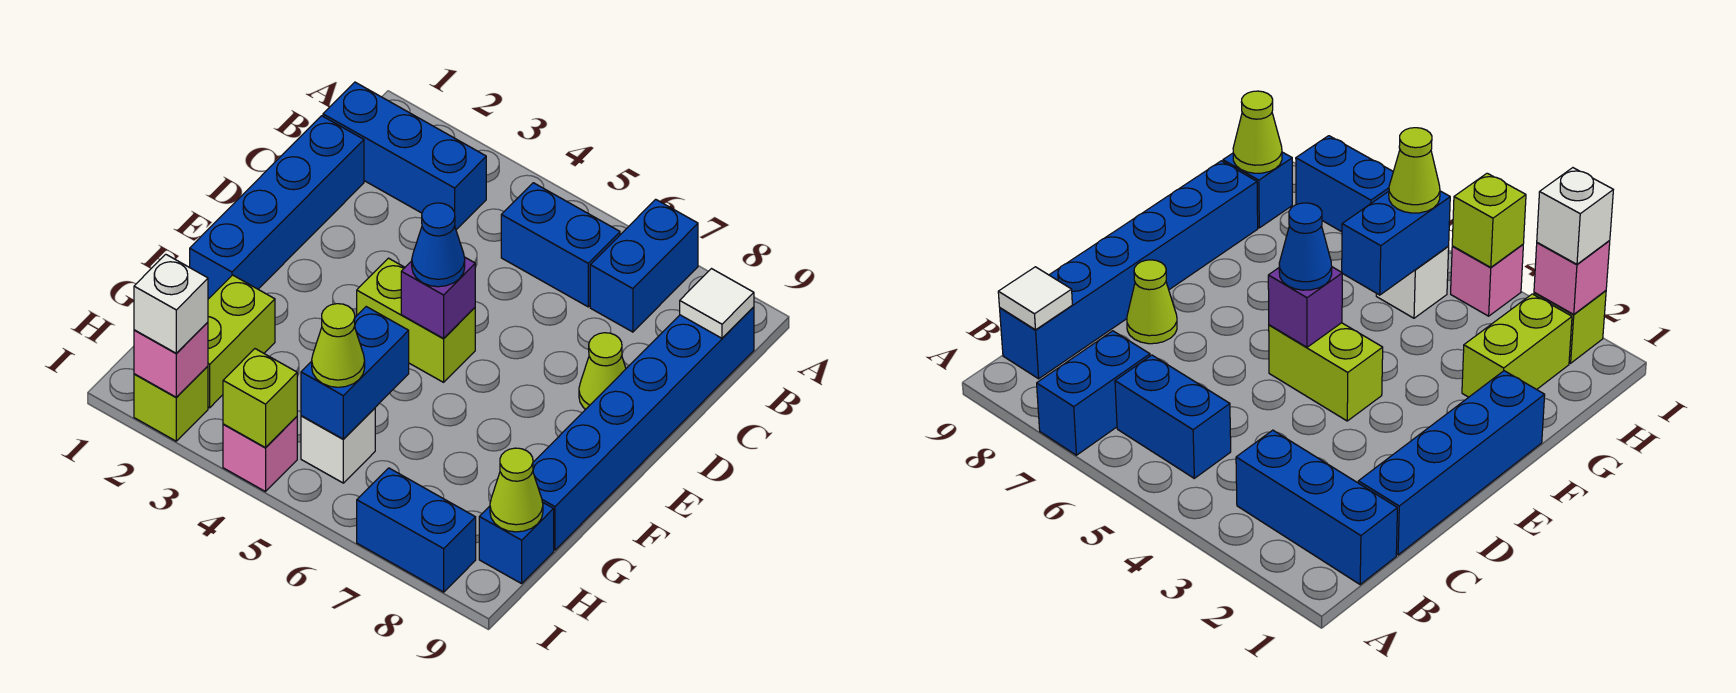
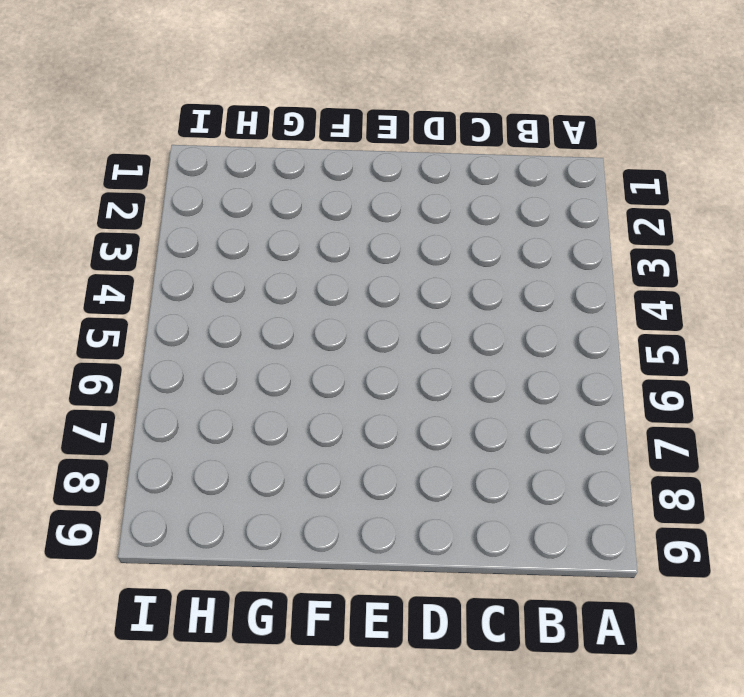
none -> blue 1x2 brick [590,199,698,332]
none -> blue 1x3 brick [323,82,486,230]
none -> blue 1x2 brick [501,183,620,307]

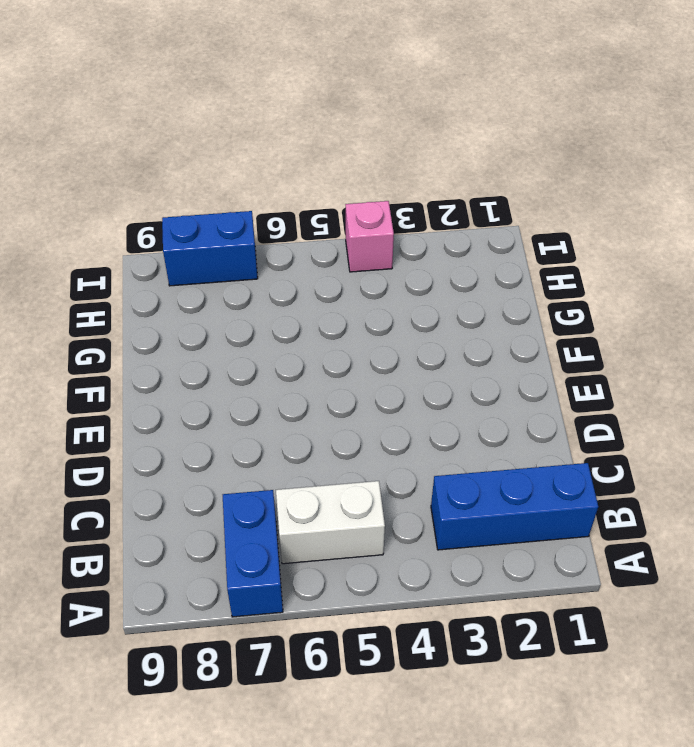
white 1x2 brick [276,481,385,564] -> blue 1x2 brick [501,183,620,307]
none -> blue 1x6 brick [533,307,754,550]
none -> blue 1x4 brick [190,116,364,299]
none -> lime 1x1 cone [579,333,626,409]

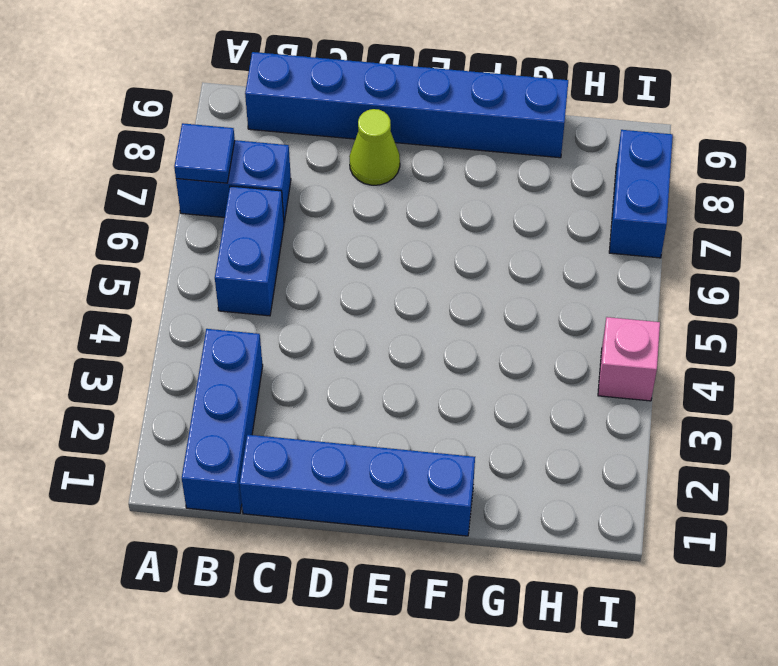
blue 1x1 tile [174,123,235,183] -> none
none -> lime 1x2 brick [357,258,475,382]
none -> lime 1x2 brick [208,275,275,408]
none -> white 1x1 brick [301,408,375,483]

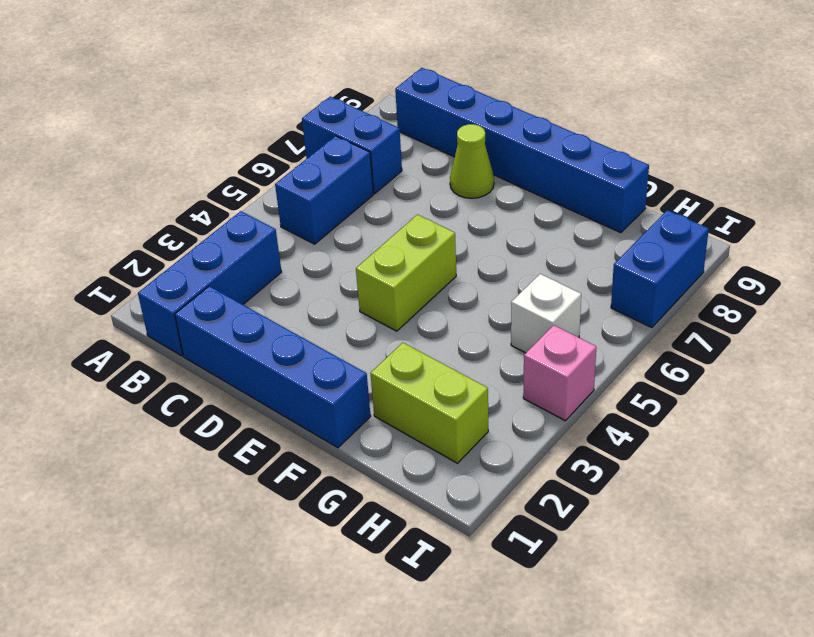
none -> blue 1x1 brick [479,503,554,584]
none -> lime 1x1 brick [134,366,208,441]
none -> white 1x1 tile [680,269,754,338]

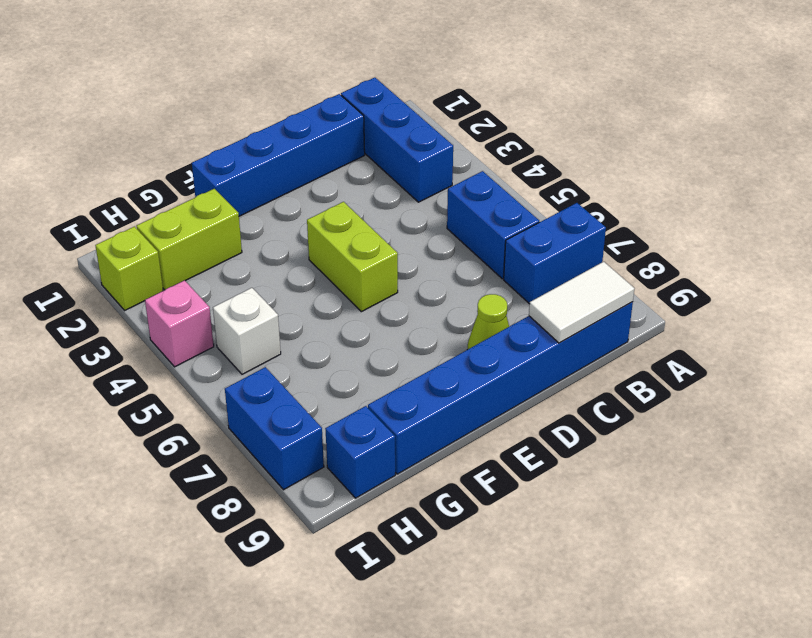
white 1x2 tile [529,262,634,343] -> white 1x1 tile [680,269,754,338]
none -> purple 1x1 brick [401,257,475,338]
none -> blue 1x2 brick [301,307,409,439]
none -> lime 1x1 cone [490,448,543,532]

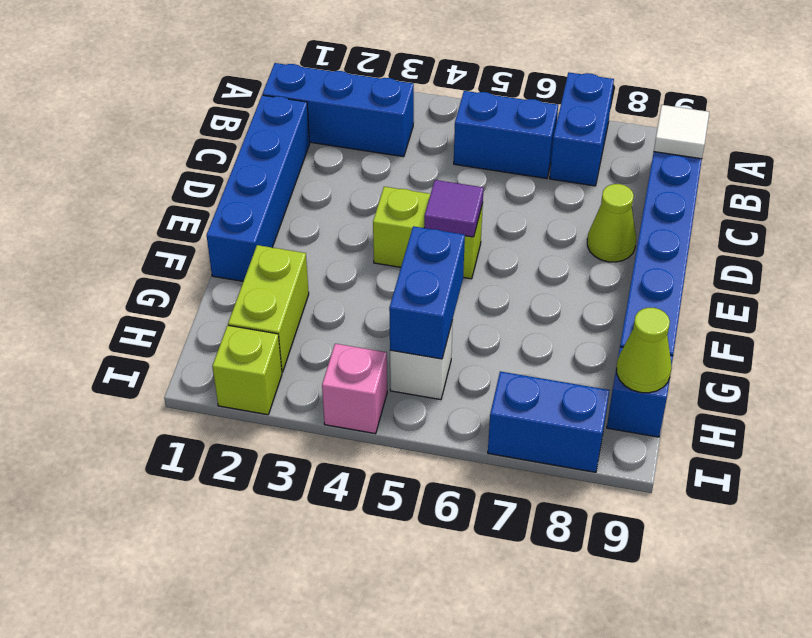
purple 1x1 tile [424,180,484,237] -> purple 1x1 brick [401,257,475,338]
none -> pink 1x1 brick [134,322,208,397]
none -> lime 1x1 brick [223,349,297,448]
none -> blue 1x1 cone [412,203,465,287]

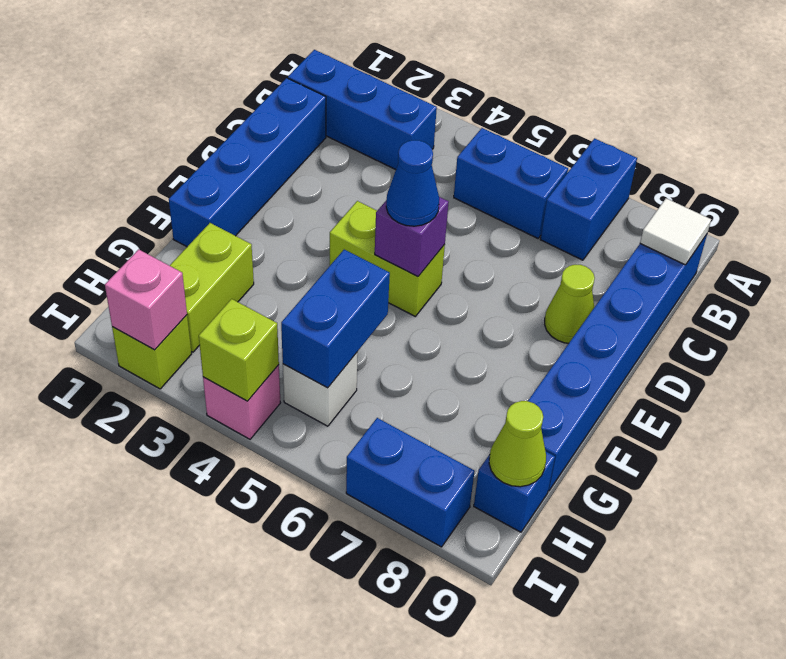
none -> lime 1x1 cone [312,304,365,387]
none -> white 1x1 brick [134,254,208,353]

